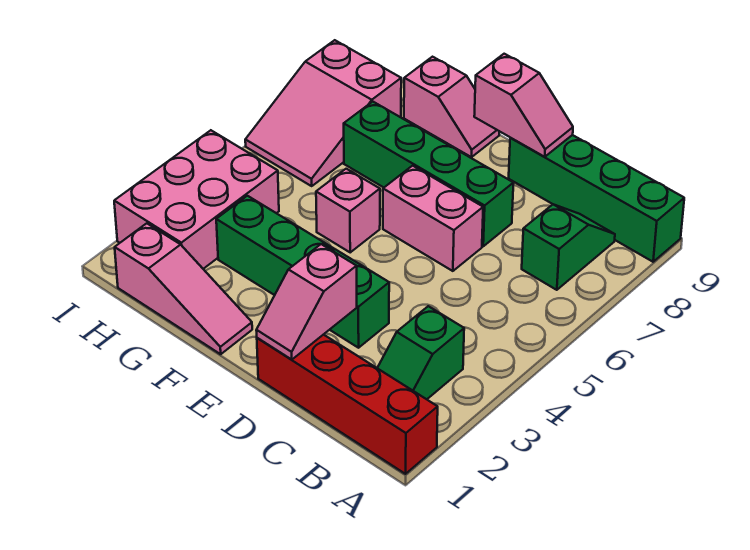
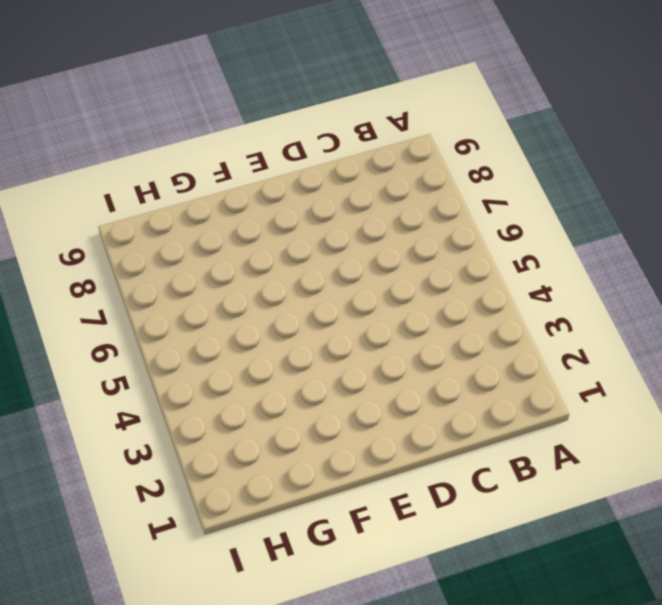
none -> red 1x4 brick [257,334,438,474]
none -> green 1x4 brick [509,135,684,262]
none -> green 1x2 slope [378,306,464,399]

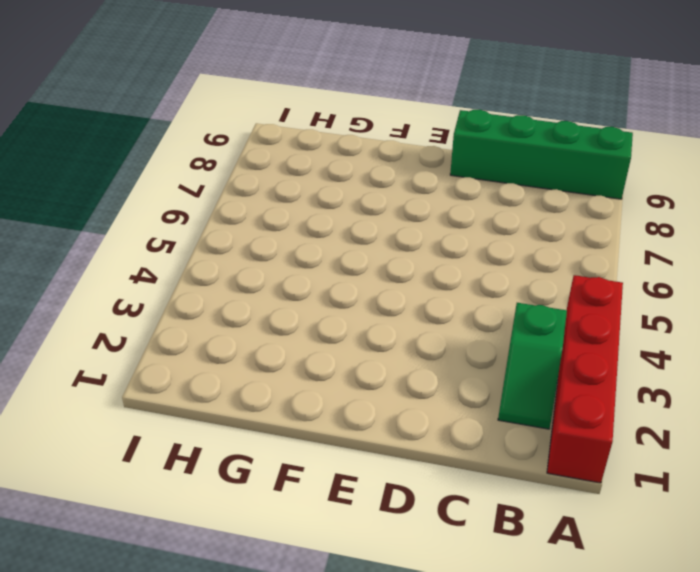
red 1x4 brick [547,275,623,483] -> red 1x4 brick turned to [257,334,438,474]
none -> green 1x2 slope [522,205,615,290]
none -> green 1x4 brick [216,196,389,348]
none -> pink 1x2 brick [383,166,483,271]

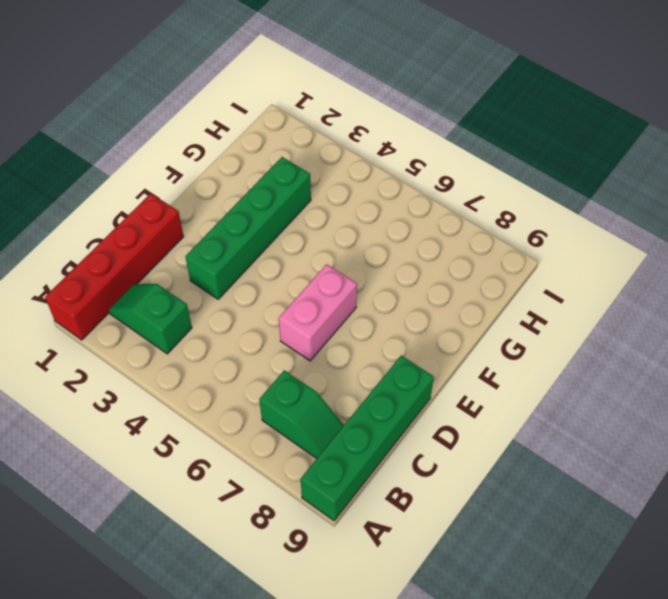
none -> green 1x4 brick [344,102,514,246]
none -> pink 1x3 slope [115,223,252,354]
none -> pink 1x1 brick [316,169,380,252]

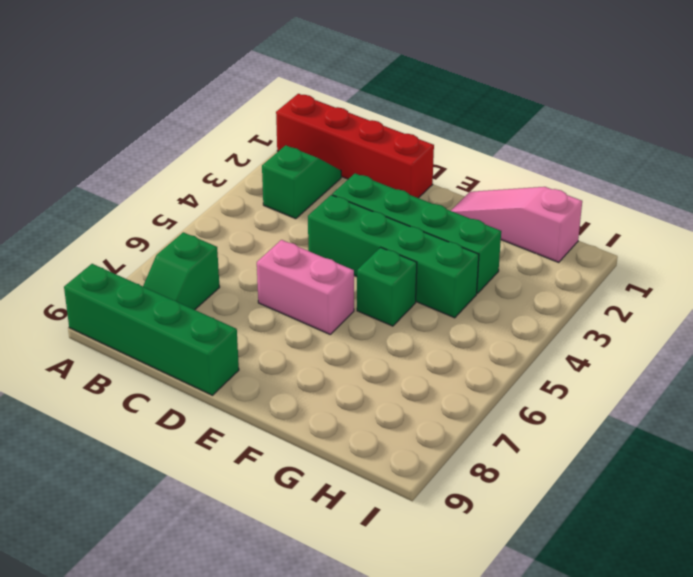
green 1x4 brick [308,195,479,318] -> green 1x4 brick moved to [344,102,514,246]
green 1x1 brick [357,247,417,326] -> pink 1x1 brick [316,169,380,252]
none -> pink 1x2 slope [404,57,499,157]
none -> pink 2x3 brick [114,130,279,269]
none -> pink 2x3 slope [245,40,401,186]

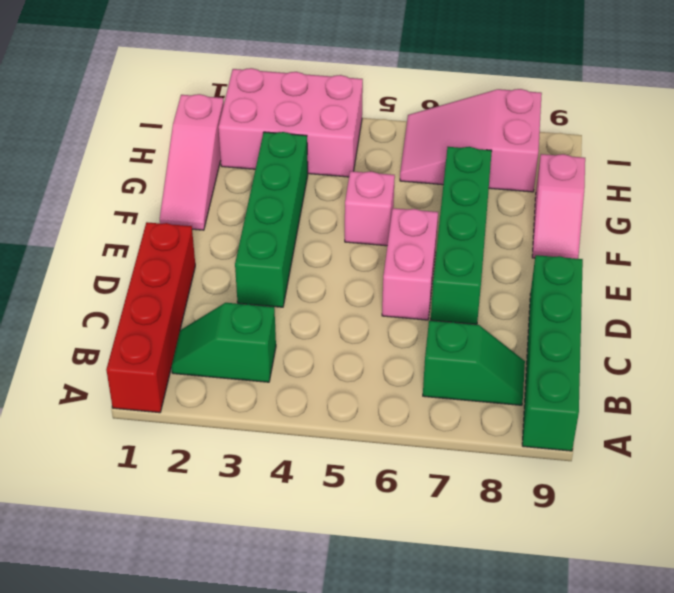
none -> pink 1x2 slope [256,244,357,360]
none -> pink 1x2 slope [474,54,573,157]

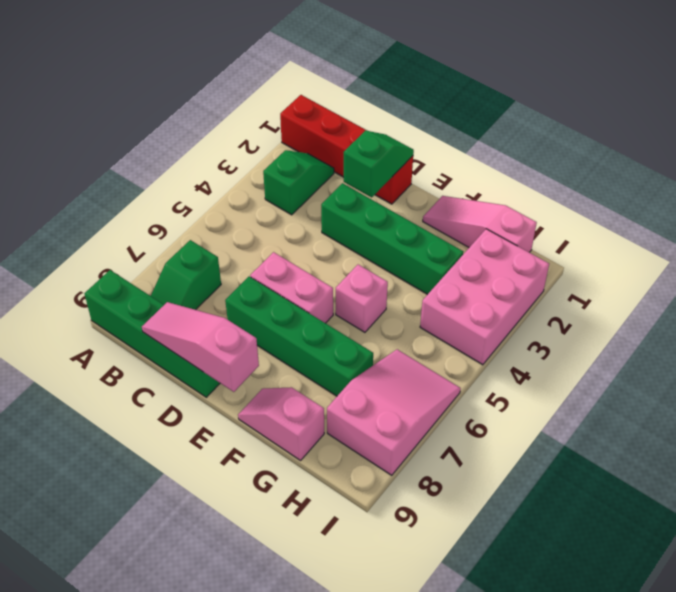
pink 1x3 slope [142,302,259,392] -> pink 1x2 slope [474,54,573,157]
green 1x2 slope [344,130,414,197] -> pink 1x2 slope [256,244,357,360]

